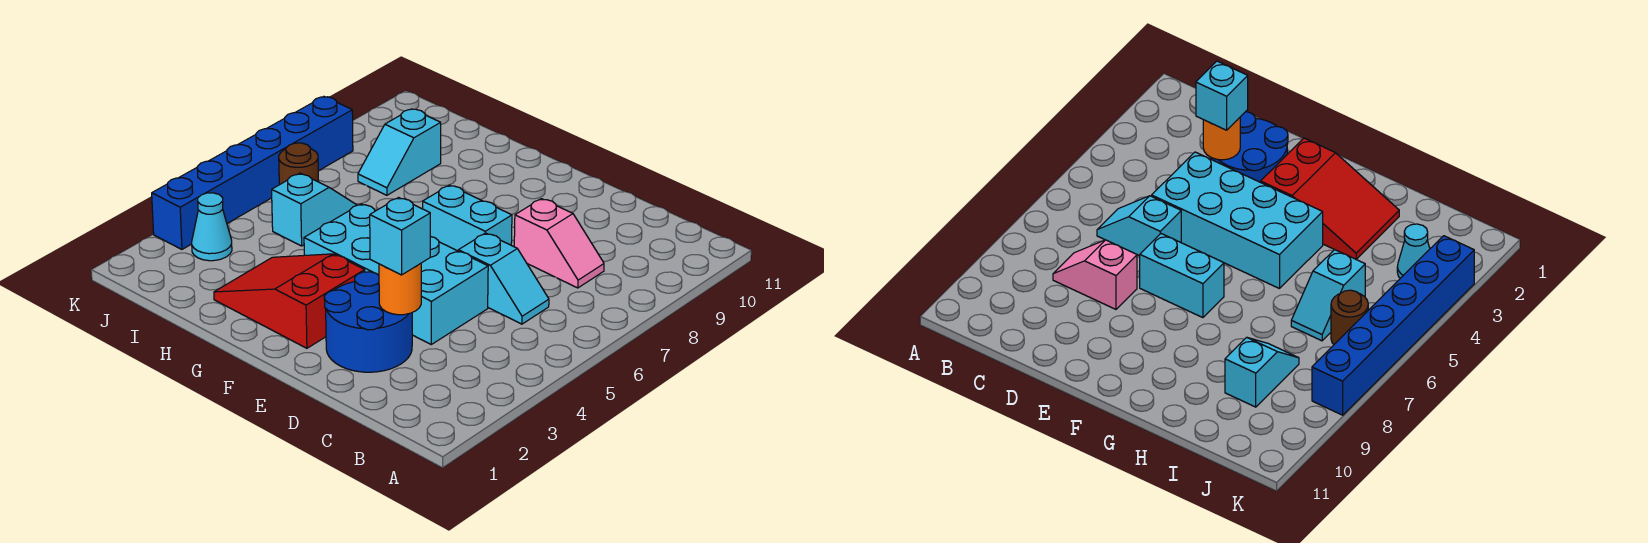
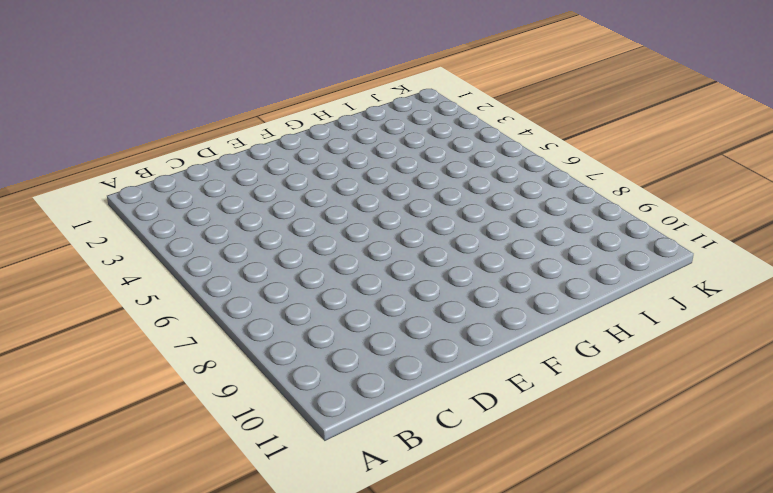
none -> cyan 1x2 slope [458,233,549,324]
none -> pink 1x2 slope [514,199,604,288]
none -> blue 2x2 round brick [324,272,412,372]

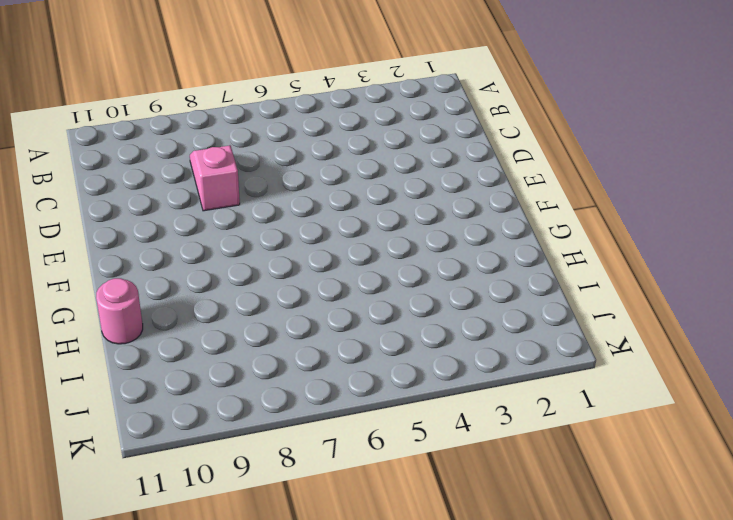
pink 1x1 round brick [96,278,143,344] -> none
none -> cyan 1x2 slope [458,233,549,324]
none -> blue 2x2 round brick [324,272,412,372]
none -> cyan 2x4 brick [304,204,488,344]

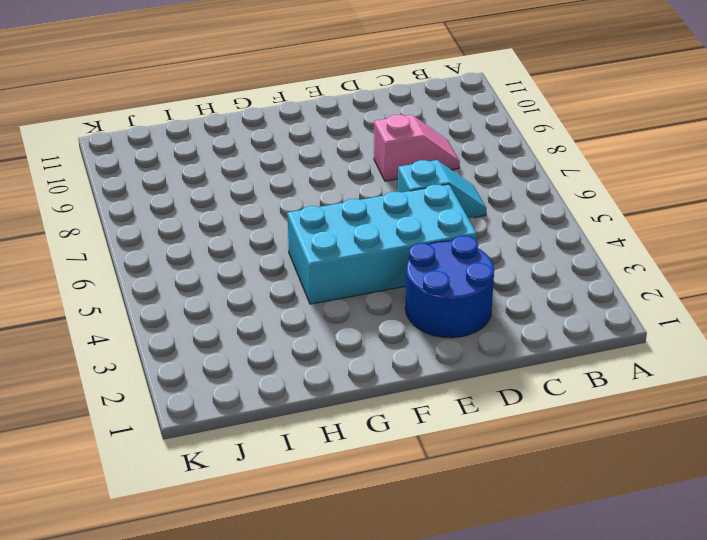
none -> cyan 1x2 brick [423,185,512,251]
none -> red 2x3 slope [214,254,365,348]
none -> cyan 1x2 slope [272,173,357,246]

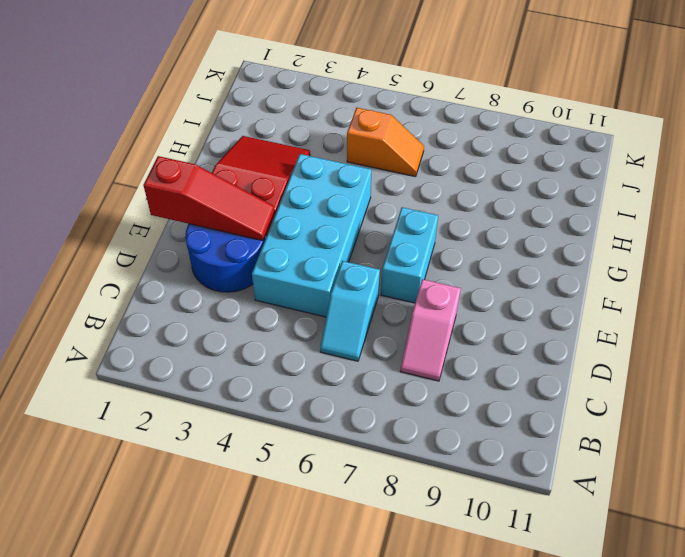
red 1x3 slope [143,156,274,241] -> none
orange 1x2 slope [347,108,424,177] -> cyan 1x2 slope [272,173,357,246]
none -> cyan 1x2 slope [358,109,441,195]
none -> cyan 1x1 cone [192,193,232,261]
none -> brown 1x1 round brick [279,143,319,185]

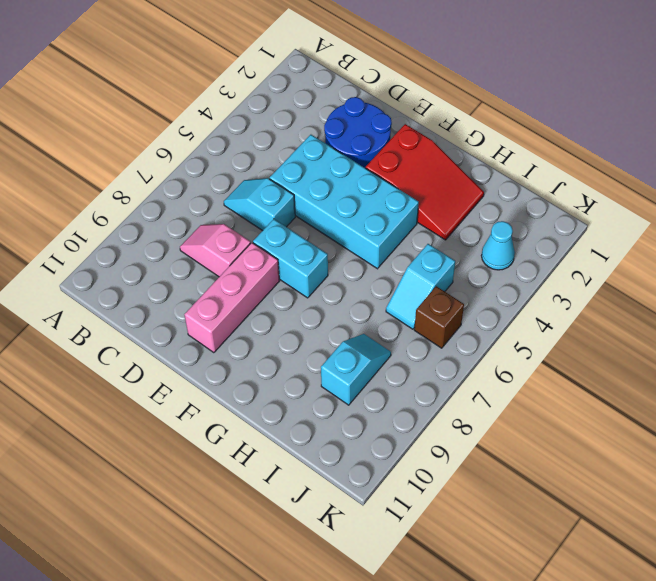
pink 1x3 brick [184,243,280,353] -> none
brown 1x1 brick [414,286,464,348] -> brown 1x1 round brick [279,143,319,185]
none -> blue 1x6 brick [152,97,353,249]
none -> orange 1x1 round brick [379,264,421,315]
none -> cyan 1x1 brick [370,198,430,275]

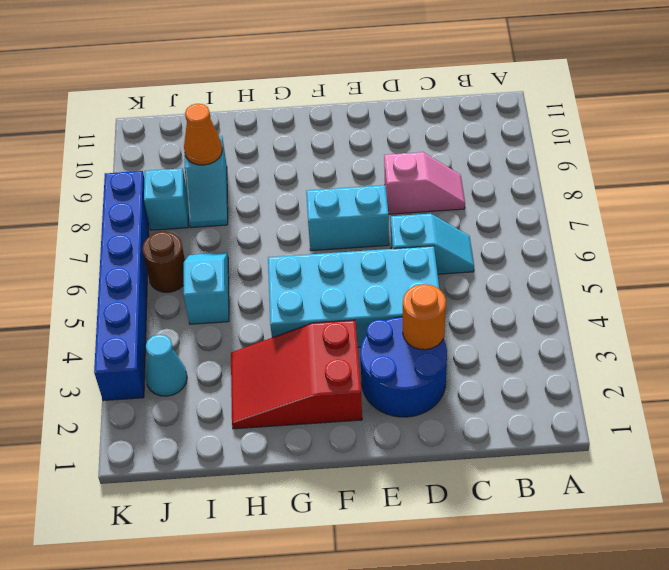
orange 1x1 cone [184,104,222,165] -> none
cyan 1x1 brick [144,168,188,230] -> cyan 1x1 brick moved to [370,198,430,275]

